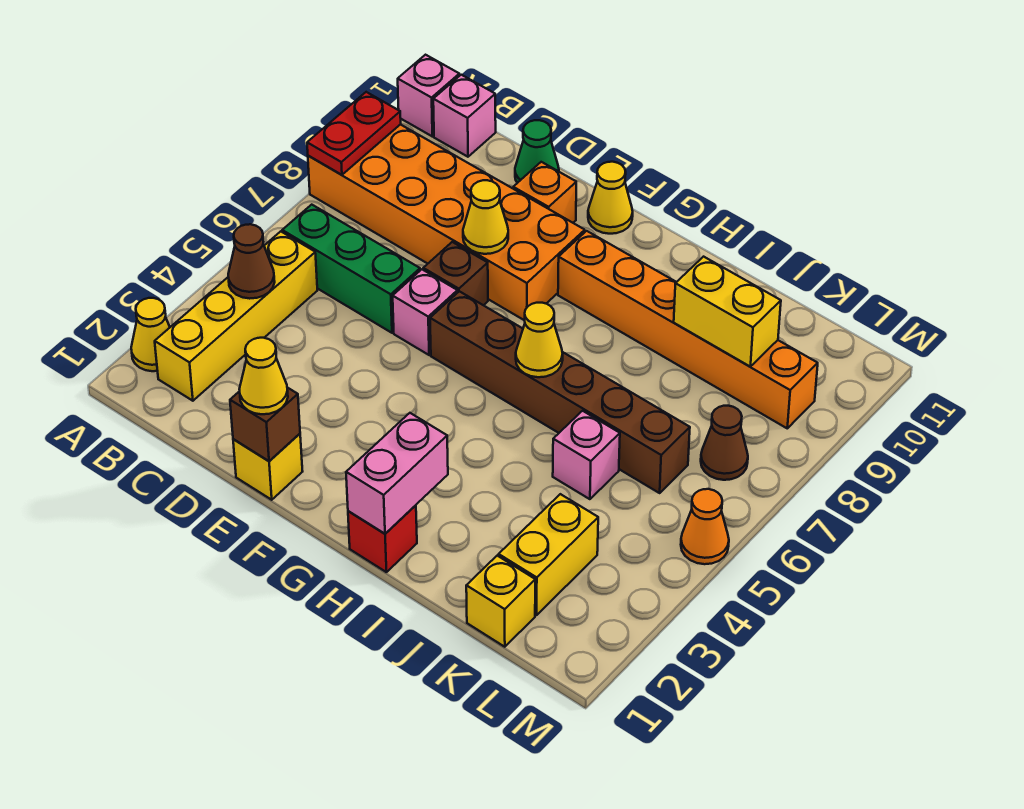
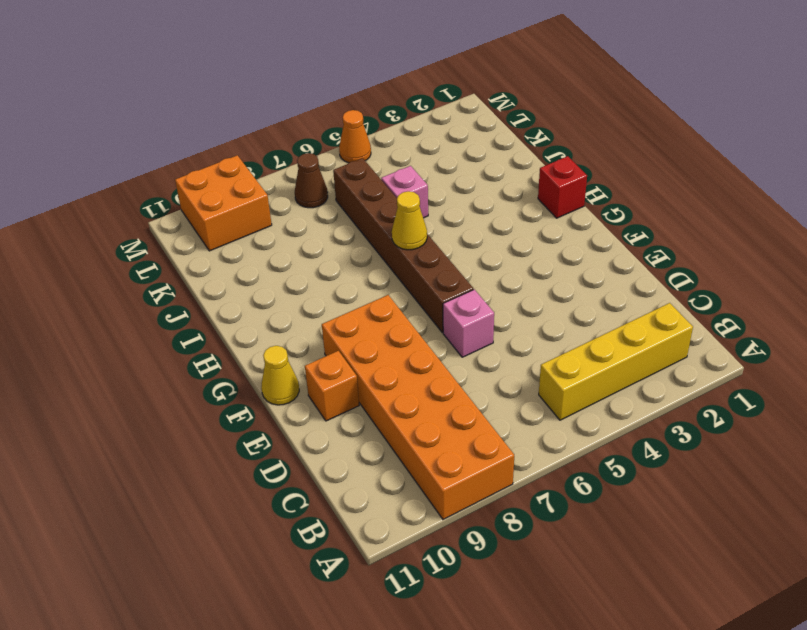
orange 2x2 brick [175,155,272,251] -> orange 1x6 brick [558,231,818,428]
none -> yellow 1x1 cone [131,298,170,371]
none -> pink 1x1 brick [398,55,459,136]
none -> green 1x3 brick [282,205,420,333]

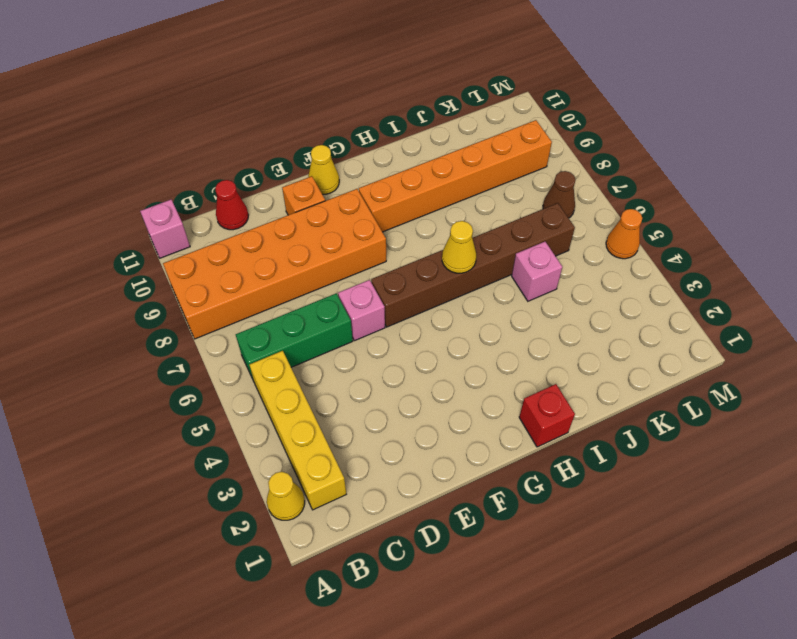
red 1x1 cone [215,180,248,230] -> none
none -> pink 1x1 brick [433,75,496,157]
none -> green 1x1 cone [515,120,559,183]
none -> yellow 1x1 brick [233,434,303,500]

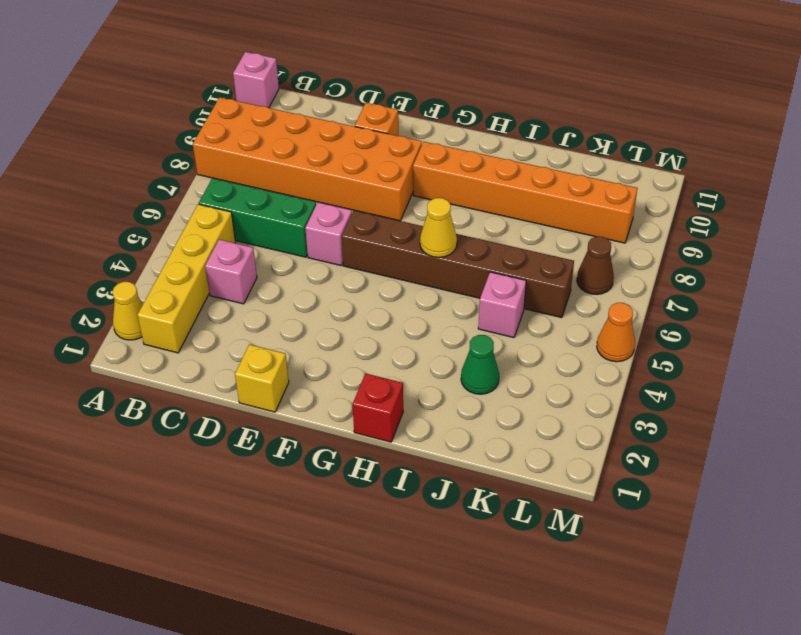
pink 1x1 brick [205,239,257,304] -> pink 1x1 brick moved to [433,75,496,157]
green 1x1 cone [461,335,499,394] -> green 1x1 cone moved to [515,120,559,183]
none -> brown 1x1 brick [423,242,488,305]
none -> yellow 1x1 cone [588,162,633,234]
none -> yellow 1x1 brick [466,556,535,647]

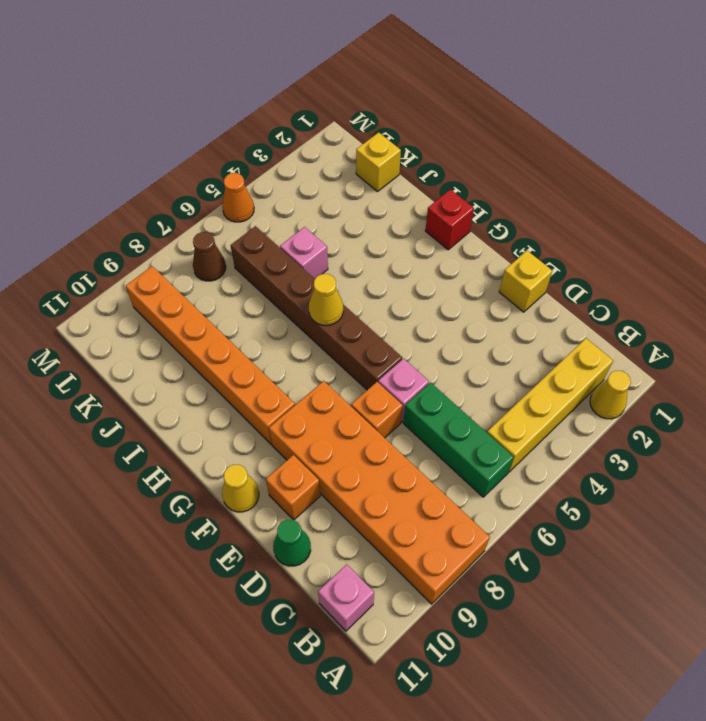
orange 1x1 brick [351,382,403,438] -> brown 1x1 brick [423,242,488,305]
none -> pink 1x1 brick [398,55,459,136]
none -> yellow 1x2 brick [499,494,598,615]
none -> red 1x2 plate [307,92,401,175]

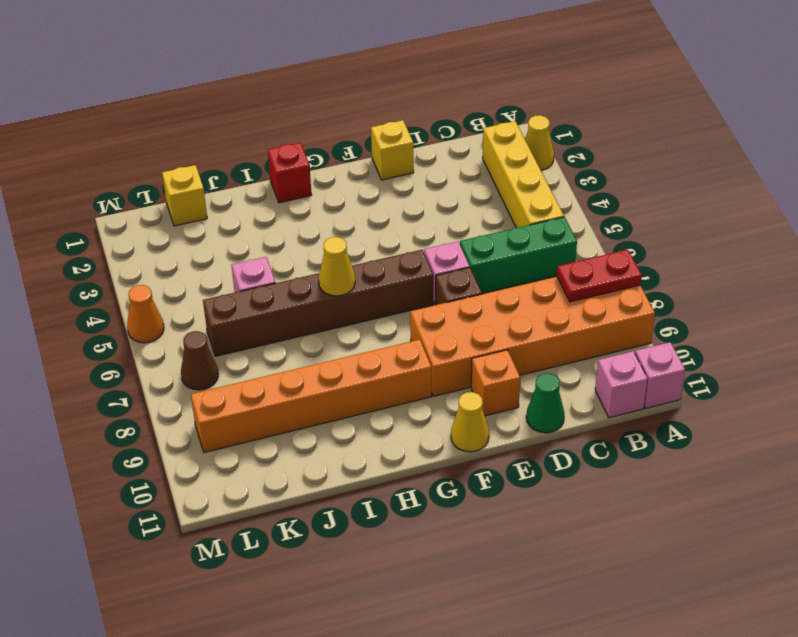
red 1x2 plate [557,250,642,302] -> red 1x2 plate turned to [307,92,401,175]
none -> yellow 1x2 brick [499,494,598,615]
none -> brown 1x1 cone [228,224,275,299]
none -> brown 1x1 brick [230,388,300,461]

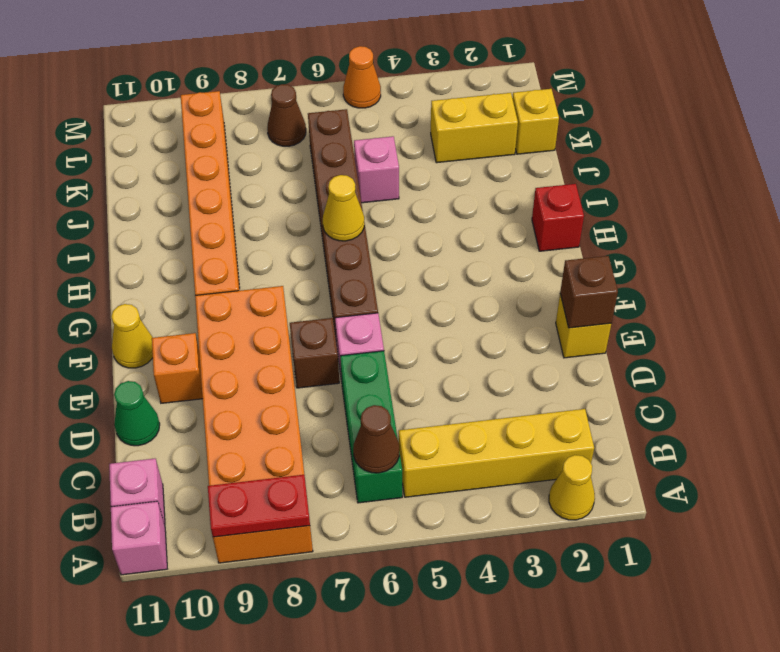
brown 1x1 cone [353,405,399,473] -> brown 1x1 cone moved to [228,224,275,299]
none -> yellow 1x1 cone [463,180,508,254]
none -> pink 1x2 brick [346,413,448,534]
none -> yellow 1x2 brick [674,257,781,366]

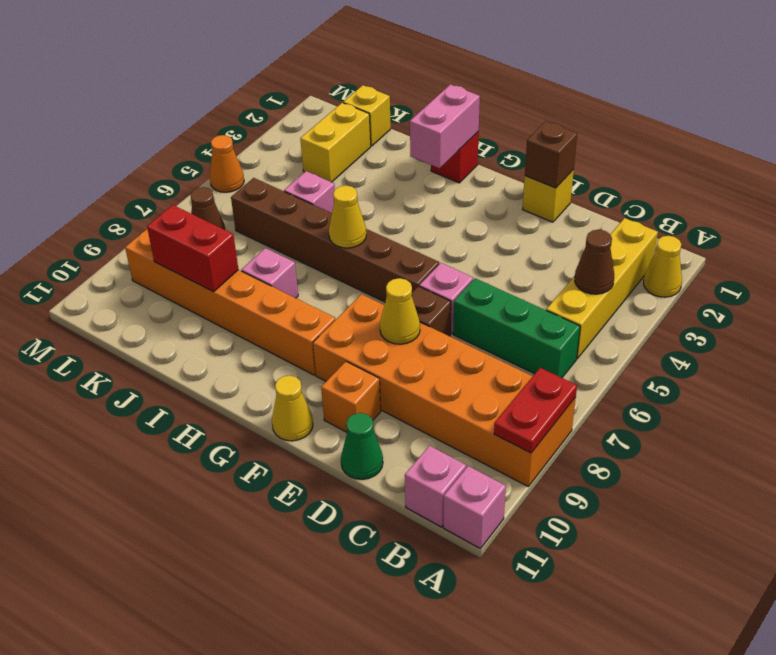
pink 1x1 brick [241,248,298,298] -> none
red 1x2 brick [147,205,238,292] -> yellow 1x2 brick [674,257,781,366]
none -> yellow 1x1 cone [239,338,288,414]

